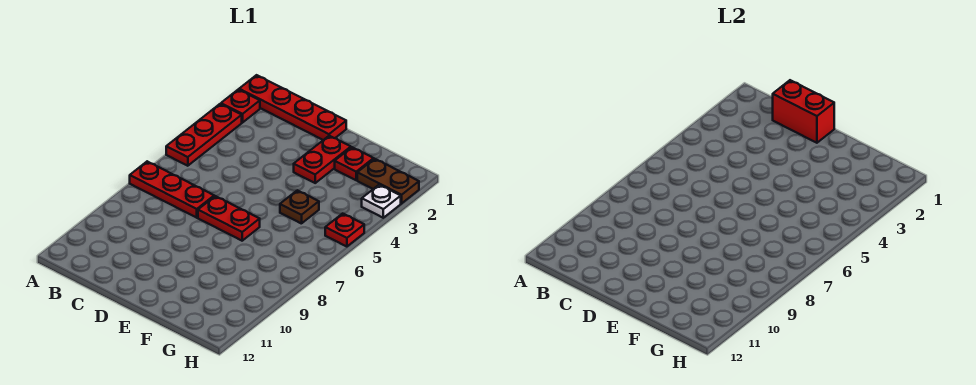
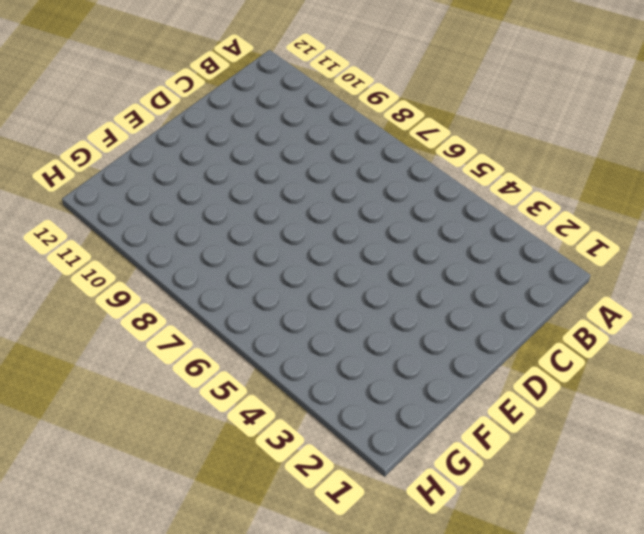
none -> red 1x4 plate [239,75,346,140]
none -> red 1x1 plate [221,89,260,123]
none -> red 1x3 plate [166,104,242,166]

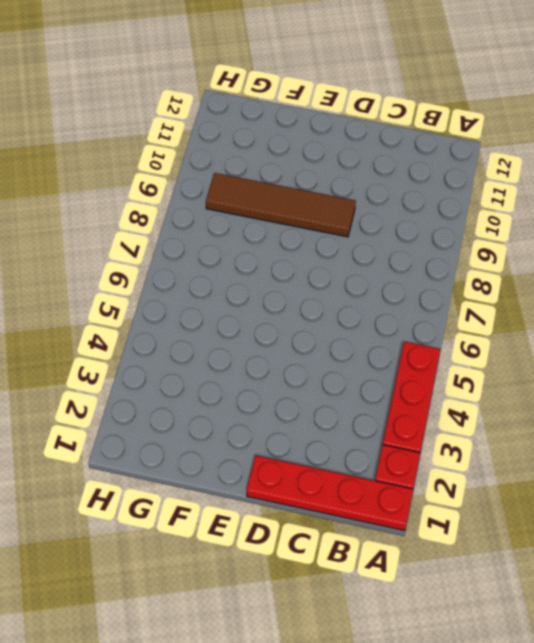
brown 1x4 tile [206,173,356,237] -> none
none -> red 1x3 plate [130,161,214,218]
none -> red 1x2 plate [198,196,260,241]
none -> red 1x2 plate [294,136,351,183]

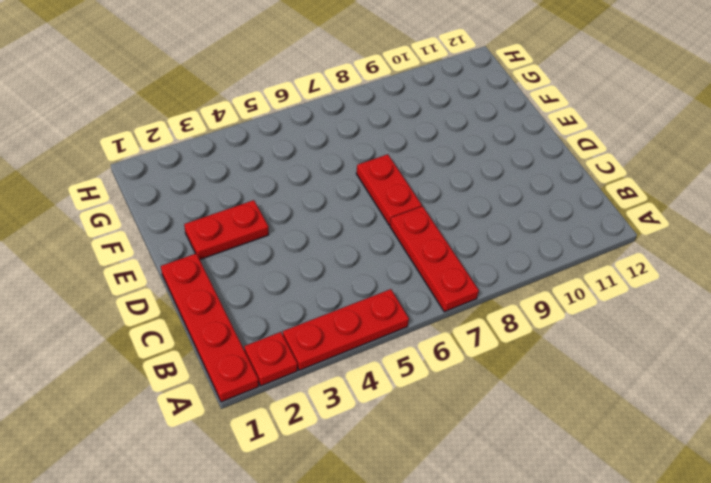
none -> red 1x1 plate [335,147,374,180]
none -> brown 1x1 plate [280,190,319,224]
none -> brown 1x2 plate [357,159,419,203]

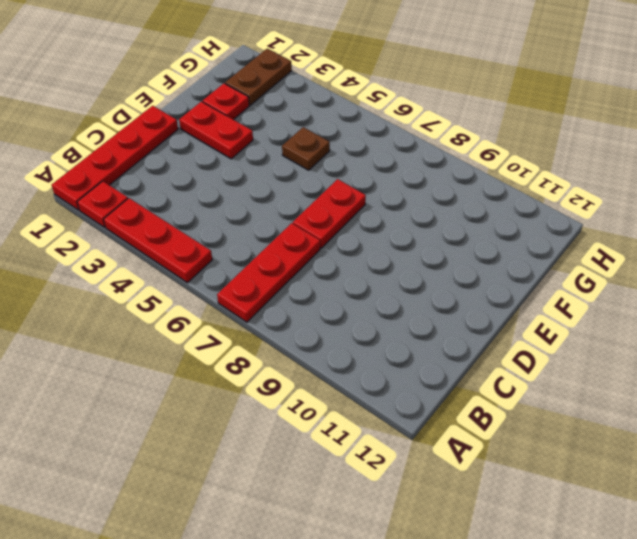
none -> white 1x1 plate [362,185,401,218]
none -> red 1x1 plate [325,214,364,247]
none -> red 1x2 brick [773,80,834,143]

